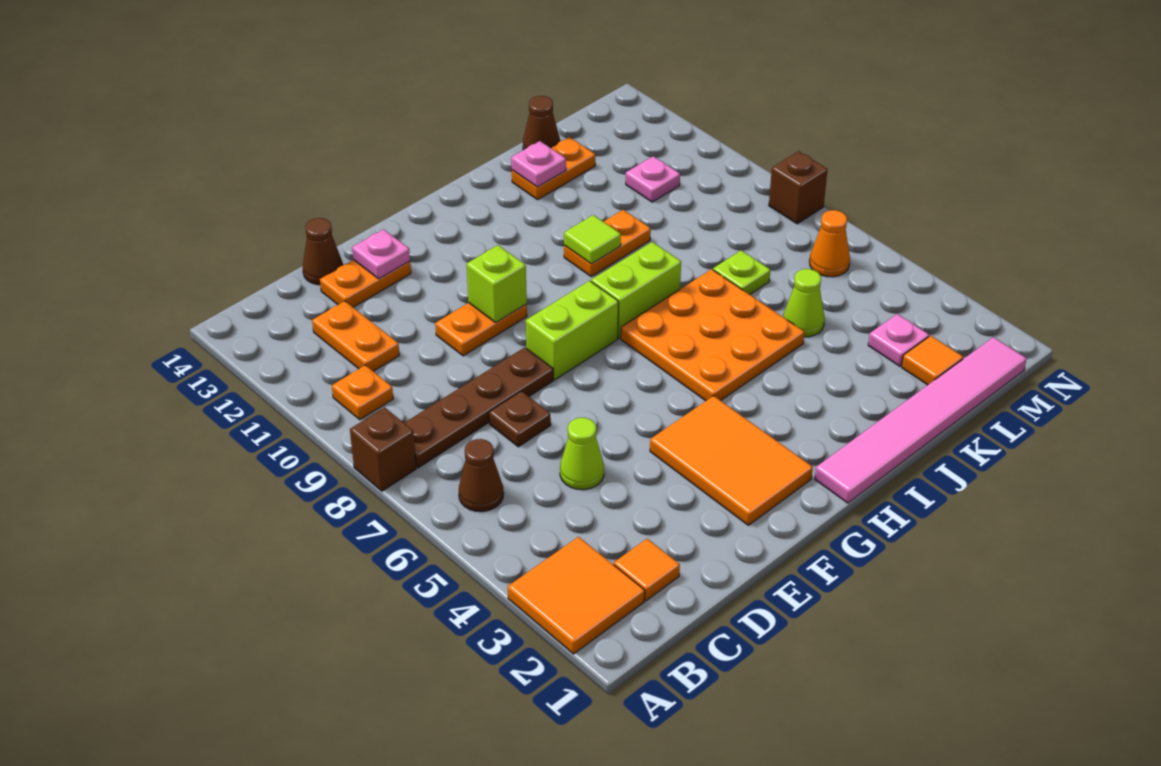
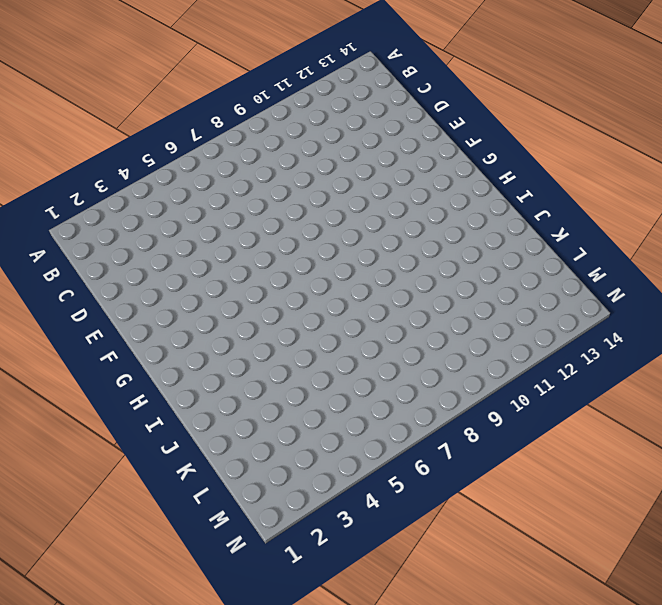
none -> orange 2x2 tile [508,537,645,654]
none -> brown 1x1 brick [350,407,416,491]
none -> brown 1x1 cone [459,439,504,512]
none -> brown 1x4 plate [405,347,553,468]

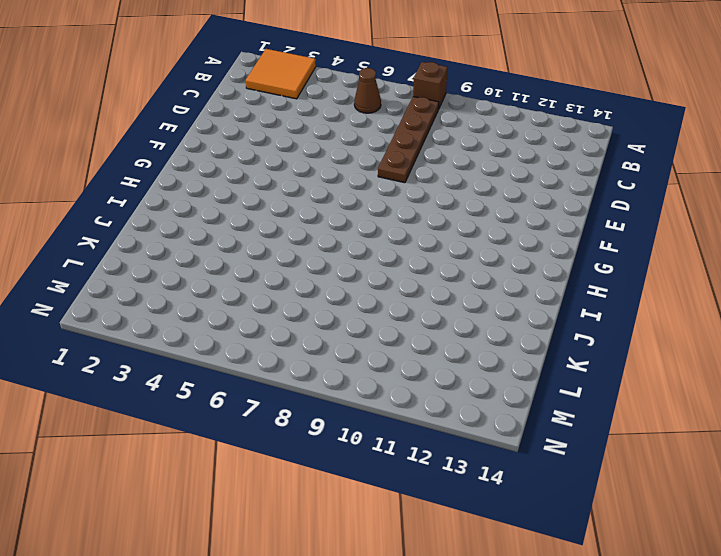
none -> orange 1x1 plate [332,365,393,420]
none -> orange 1x1 tile [614,539,680,601]
none -> orange 1x2 plate [312,301,399,371]
none -> lime 1x1 cone [560,418,604,490]

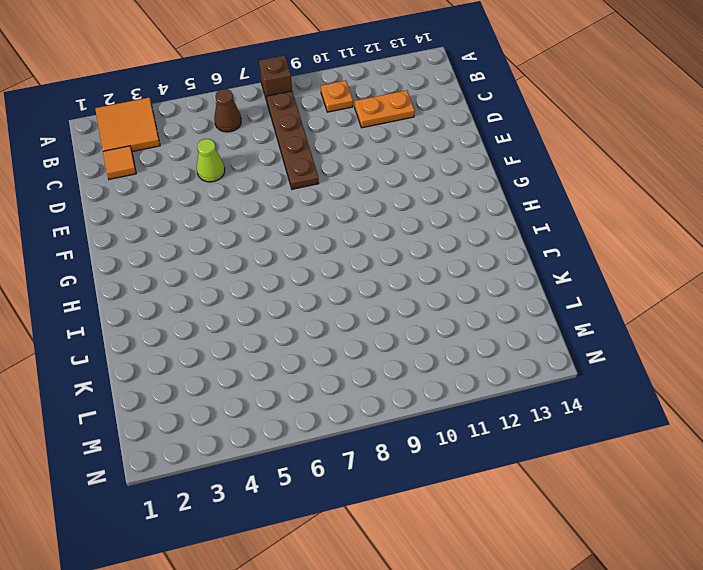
none -> brown 1x1 plate [489,391,551,447]
none -> orange 1x2 plate [320,260,411,307]
none -> brown 1x1 cone [303,218,343,285]
none -> orange 1x2 plate [435,303,527,356]

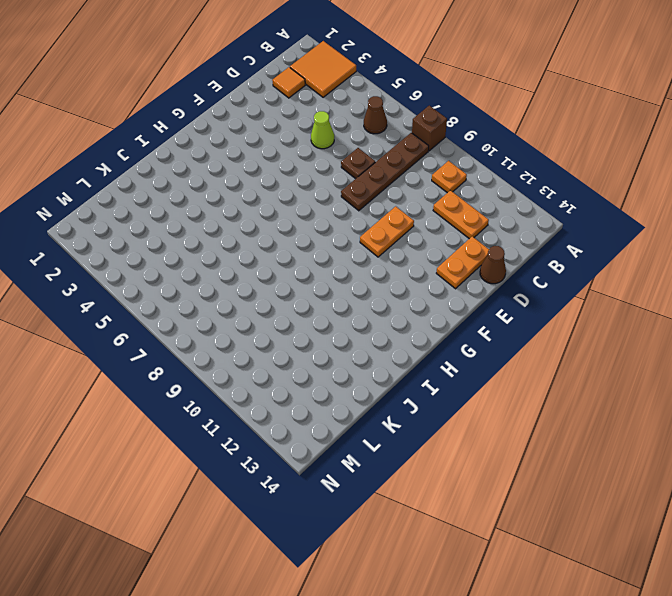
none -> orange 2x3 tile [650,396,813,525]
none -> lime 1x2 brick [526,281,618,380]
none -> pink 1x6 tile [815,337,1027,503]
none -> orange 3x3 plate [621,269,804,401]

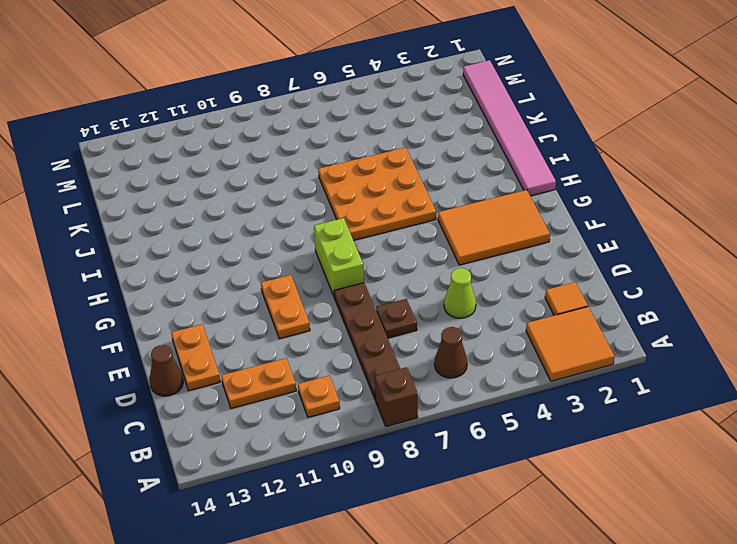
none -> lime 1x2 brick [591,242,681,338]
none -> orange 1x2 plate [564,210,651,277]
none -> orange 1x2 plate [512,137,595,200]
none -> lime 1x1 cone [783,269,825,337]

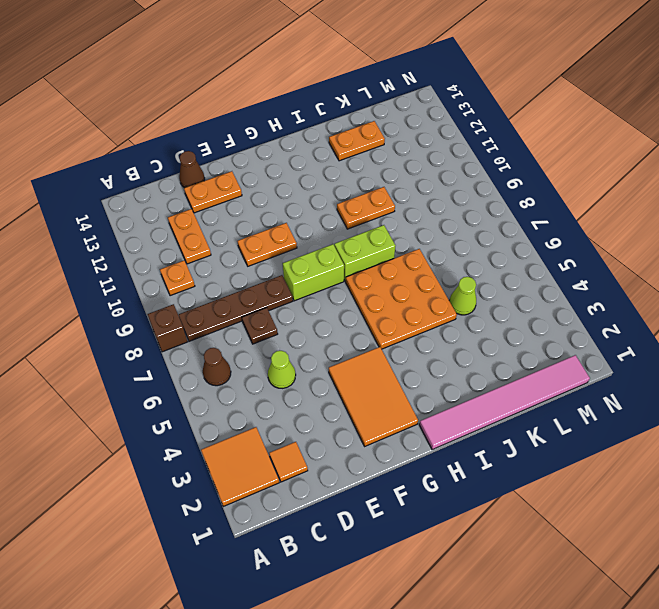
none -> lime 1x1 plate [713,250,770,295]
none -> brown 1x1 cone [523,96,560,150]
none -> orange 1x1 tile [902,336,963,385]
none -> pink 1x1 plate [868,314,929,366]

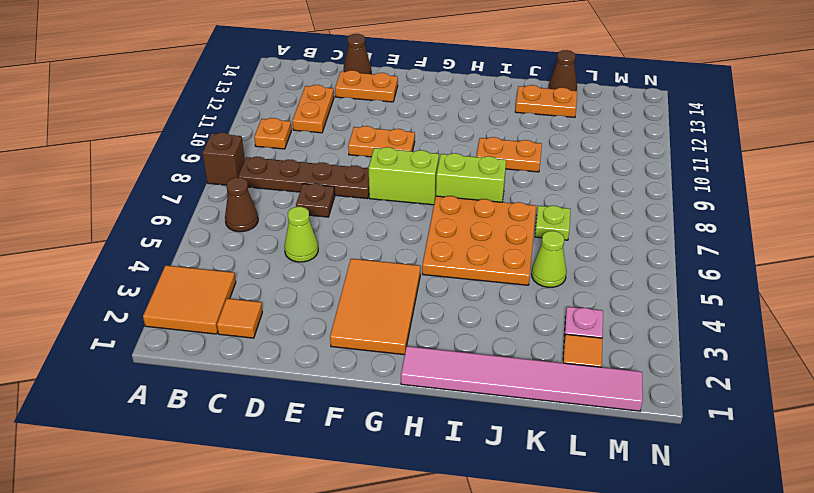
none -> pink 1x1 plate [626,156,680,202]
none -> orange 1x1 cone [809,210,850,277]
none -> brown 1x1 brick [769,151,828,224]
none -> pink 1x1 plate [352,229,410,279]

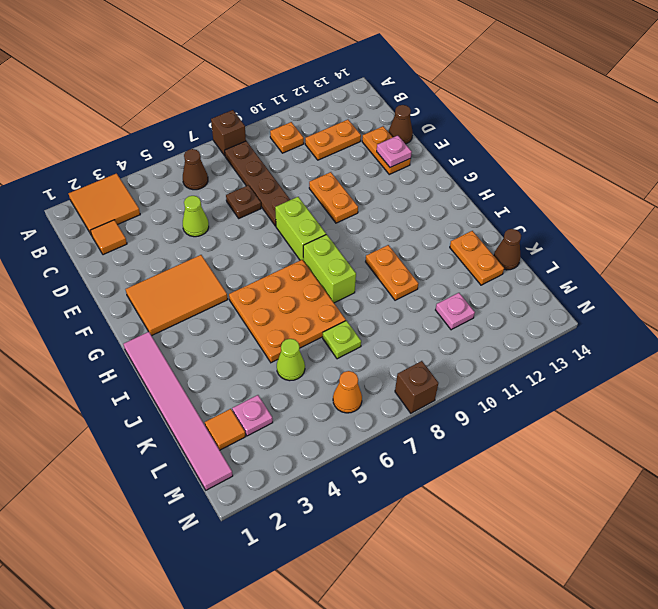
none -> lime 1x1 brick [467,245,527,322]
none -> lime 1x1 tile [564,215,621,264]
none -> pink 1x1 plate [511,141,566,187]

